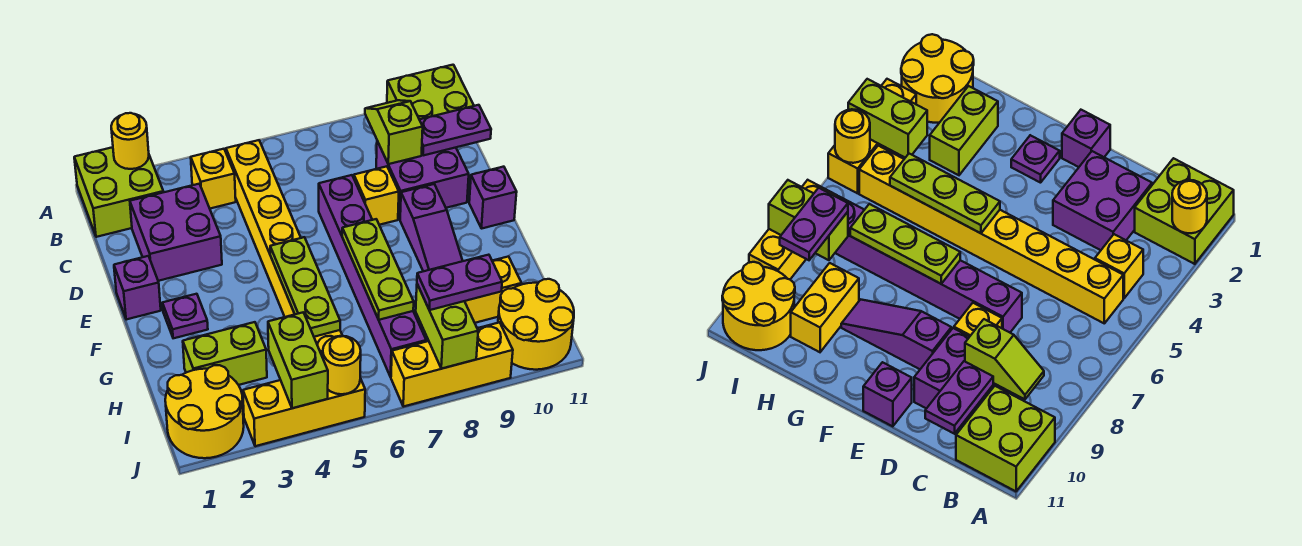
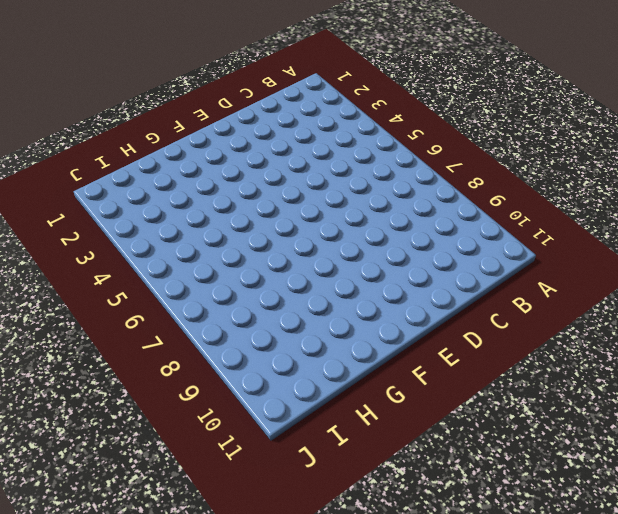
none -> lime 2x2 brick [74,147,163,237]
none -> lime 2x2 brick [387,65,474,119]
none -> yellow 1x1 brick [191,149,236,209]

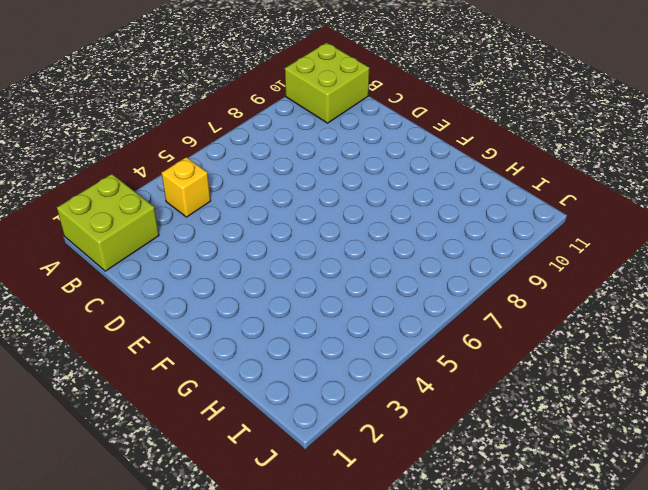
none -> yellow 1x8 brick [226,140,342,357]
none -> purple 2x2 brick [130,184,222,281]
none -> purple 2x2 brick [376,141,469,219]

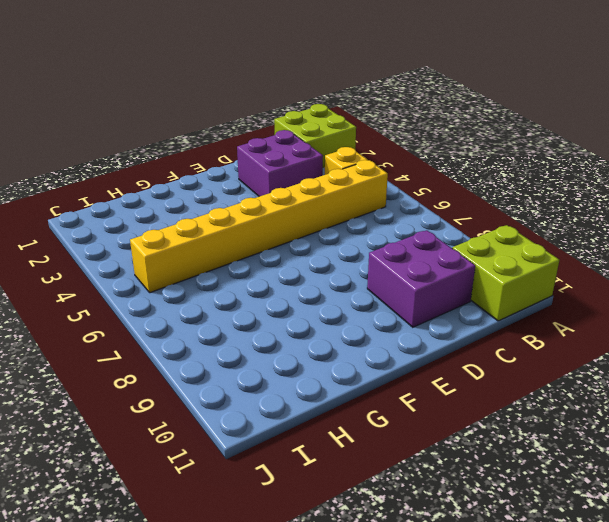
none -> purple 1x6 brick [319,175,426,377]
none -> yellow 1x1 brick [354,166,399,225]
none -> purple 1x1 brick [114,256,161,320]

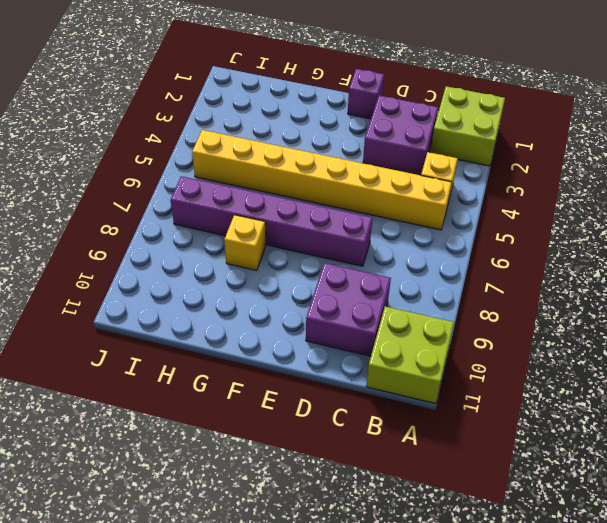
yellow 1x1 brick [224,215,266,271] -> yellow 1x1 brick moved to [354,166,399,225]
none -> purple 1x3 slope [400,184,463,271]
none -> purple 1x1 brick [469,167,517,229]
none -> purple 1x1 plate [162,294,208,338]

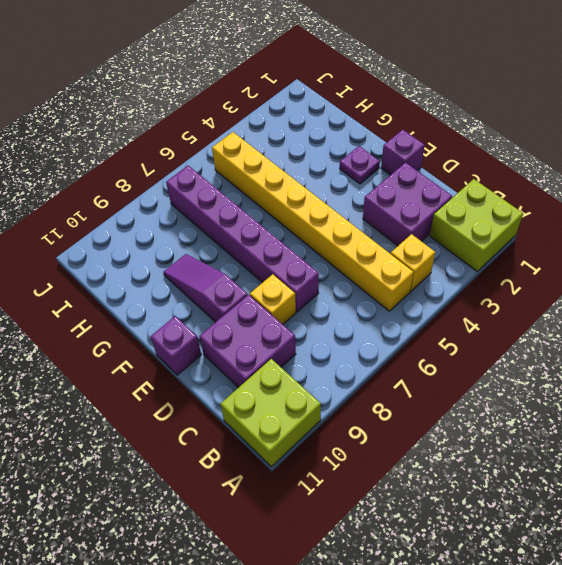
none -> lime 1x2 brick [183,322,267,385]
none -> yellow 1x2 brick [465,256,522,323]
none -> yellow 2x2 round brick [165,365,244,458]

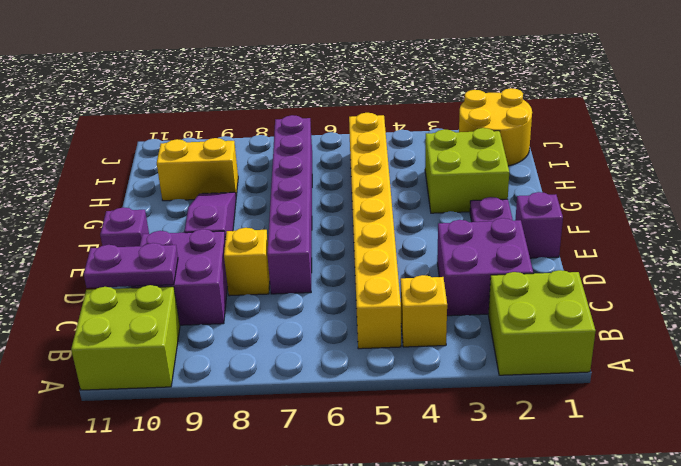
lime 2x2 brick [425,128,509,213] -> lime 1x2 brick [183,322,267,385]
none -> yellow 2x2 round brick [498,279,574,370]
none -> yellow 1x3 brick [243,378,365,446]
none -> yellow 1x3 brick [391,322,513,407]

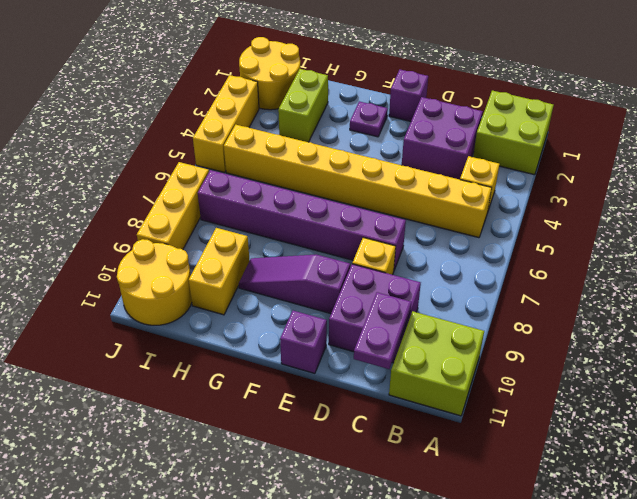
none -> yellow 1x1 round brick [111,113,149,169]
none -> lime 1x2 slope [365,100,423,164]
none -> lime 1x3 plate [270,237,340,337]

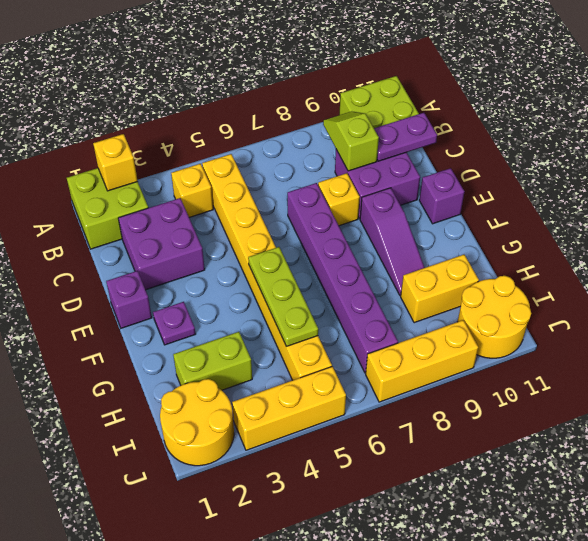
yellow 1x1 brick [93,134,138,191] -> yellow 1x1 round brick [111,113,149,169]
none -> lime 1x3 plate [342,219,414,320]
none -> lime 1x2 brick [268,312,328,408]
none -> lime 1x2 brick [416,284,478,369]

